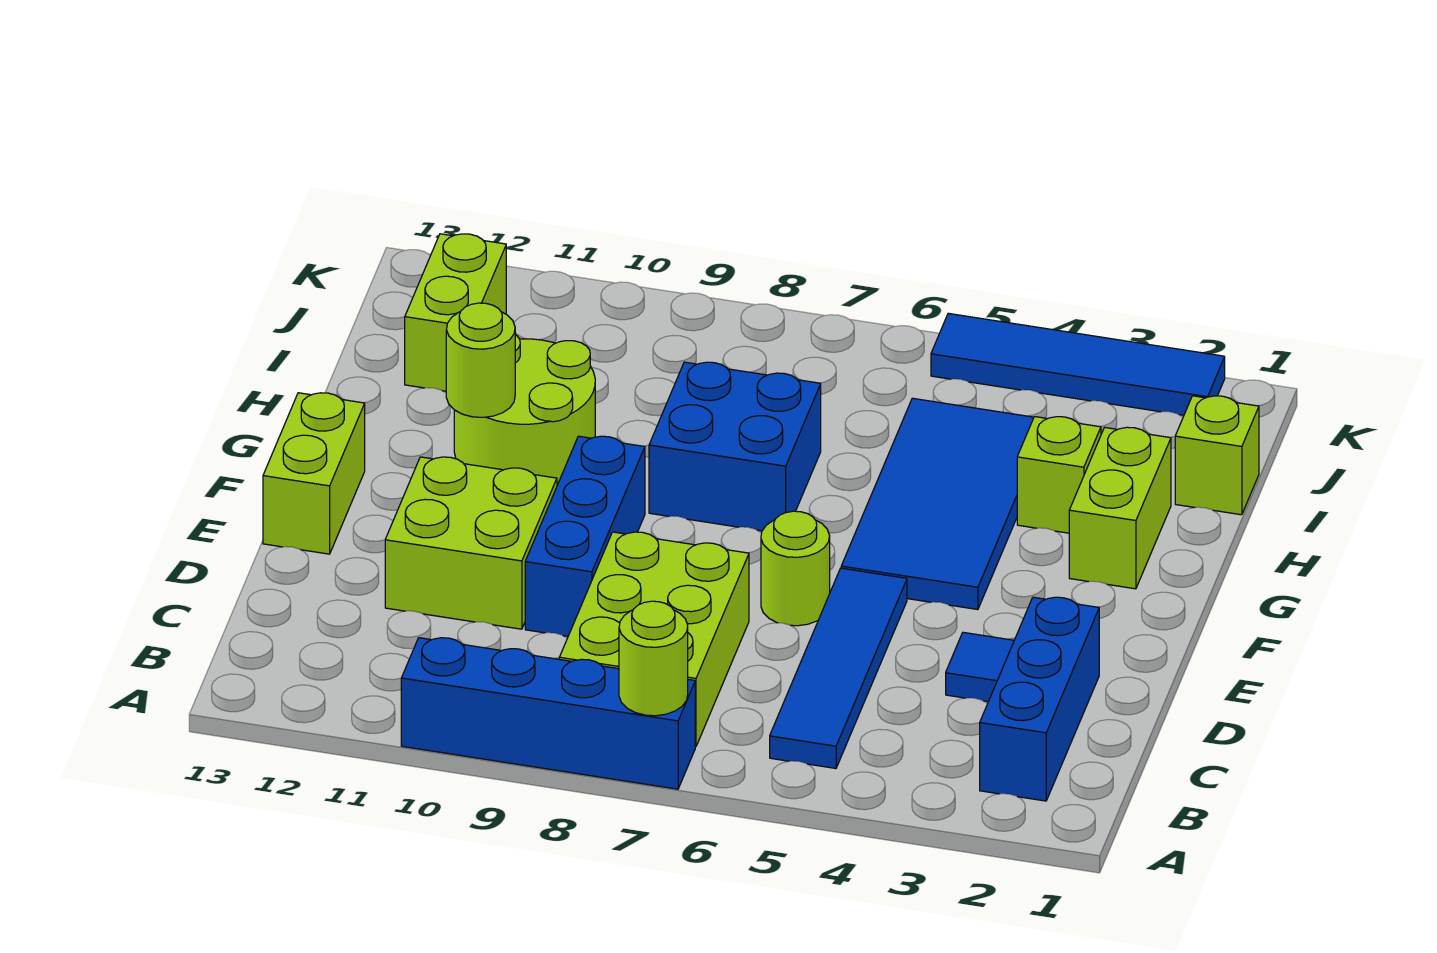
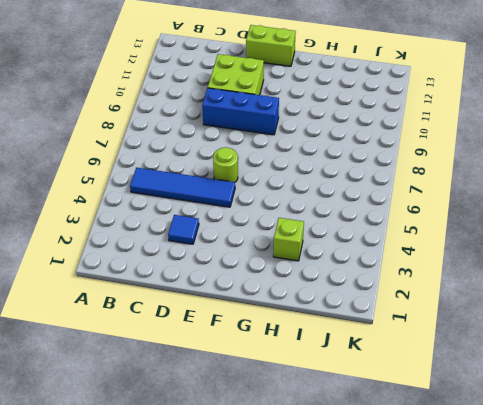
none -> blue 1x4 brick [401,638,695,789]
none -> blue 1x3 brick [980,597,1099,801]
none -> lime 2x3 brick [559,532,749,747]

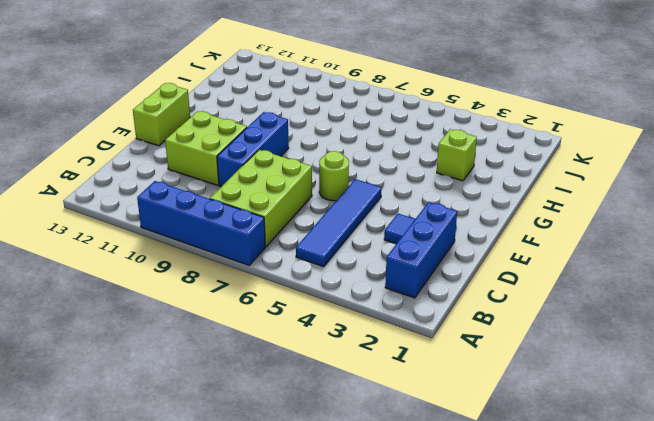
none -> blue 2x4 tile [841,398,1034,610]
none -> lime 1x2 brick [1069,427,1171,589]
none -> blue 2x2 brick [649,362,821,531]

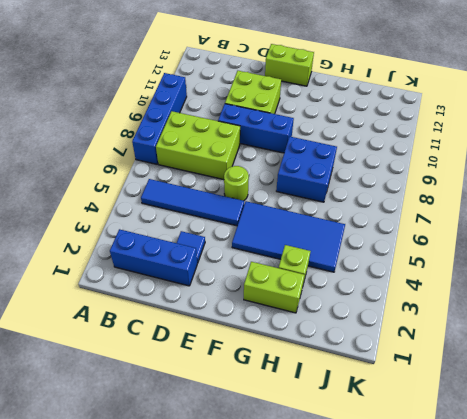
none -> lime 2x2 round brick [454,335,595,485]
none -> lime 1x1 brick [1175,396,1259,515]
none -> lime 1x2 brick [405,234,506,391]

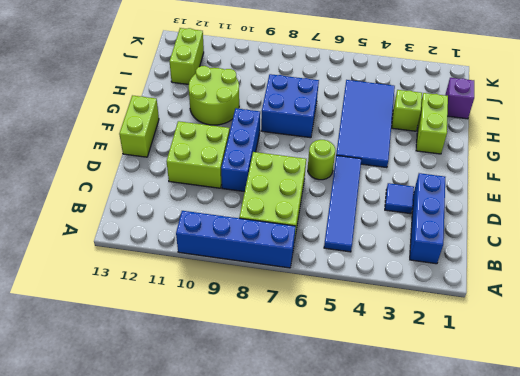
purple 1x1 brick [445,78,474,119] -> lime 1x1 brick [1175,396,1259,515]
none -> blue 1x4 tile [931,313,1225,415]
none -> lime 1x1 round brick [619,601,688,716]
none -> lime 1x1 round brick [446,303,515,417]

